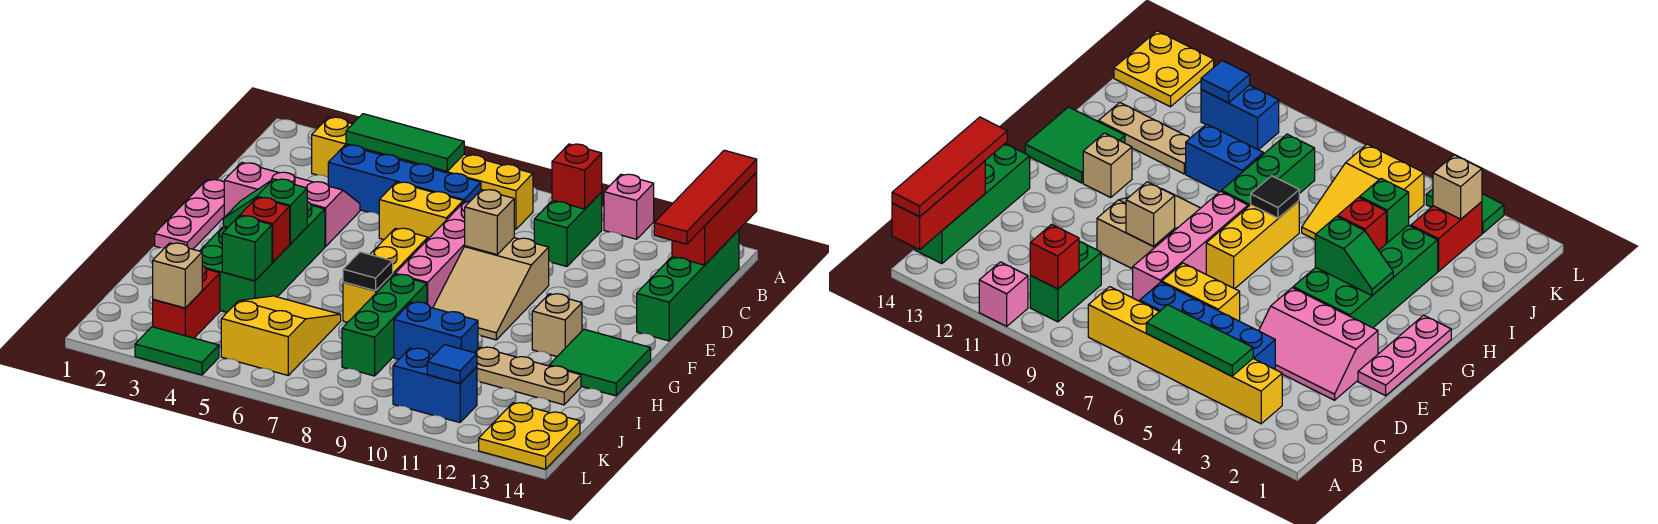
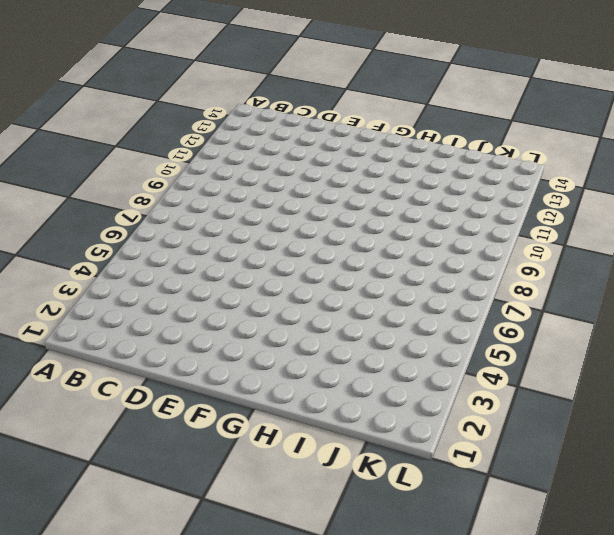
none -> pink 1x1 brick [604,174,654,239]
none -> yellow 1x6 brick [312,117,533,229]
none -> green 1x2 brick [534,192,602,267]
none -> green 1x4 brick [637,230,739,341]

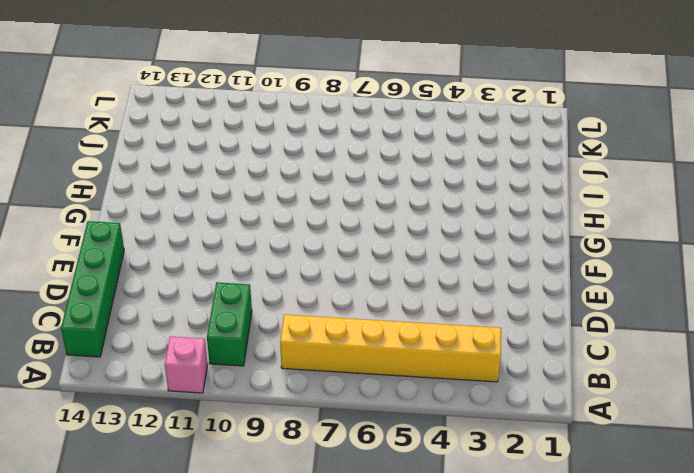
none -> blue 1x4 brick [328,145,481,214]
none -> pink 2x3 slope [224,162,360,247]
none -> yellow 1x2 brick [379,182,463,240]
none -> pink 1x4 brick [395,201,469,308]

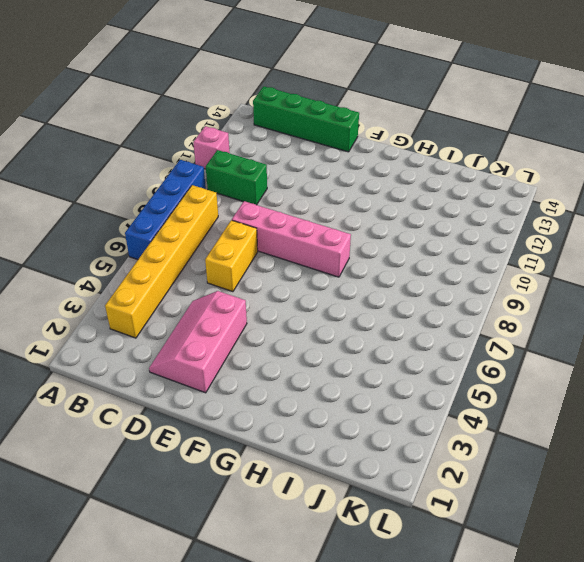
blue 1x4 brick [125,160,206,260] -> blue 1x4 brick moved to [328,145,481,214]
none -> pink 1x3 plate [155,180,224,249]
none -> tan 2x3 slope [433,238,549,340]
none -> green 2x4 brick [200,202,325,312]
none -> yellow 1x3 brick [343,228,428,322]

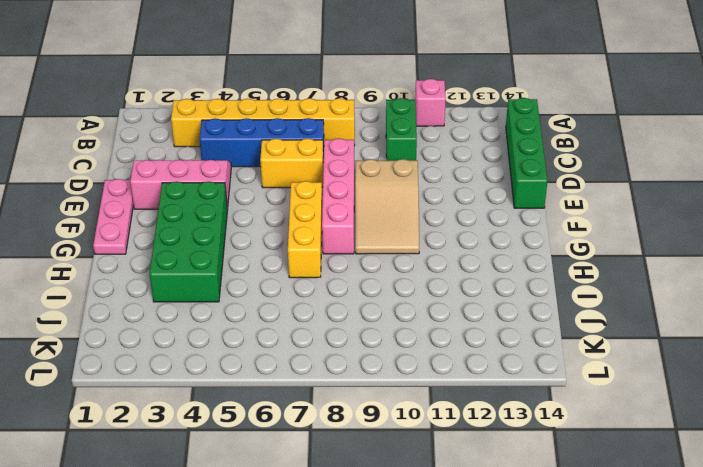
none -> tan 1x1 brick [532,294,582,356]
none -> green 2x2 tile [549,329,651,396]
none -> green 1x3 brick [342,274,427,376]
none -> yellow 2x3 slope [221,296,341,375]

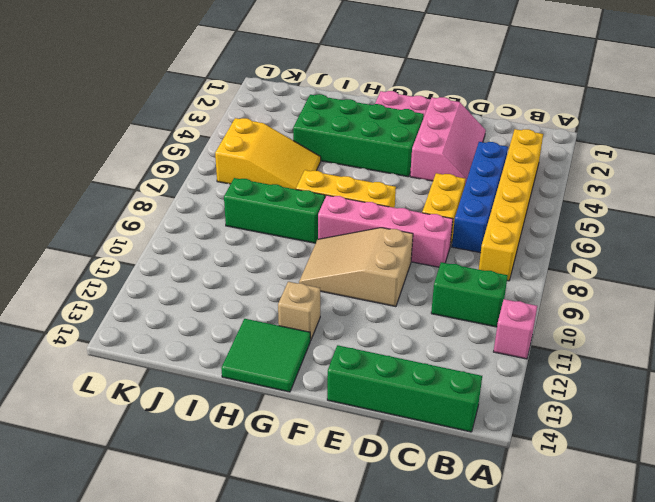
none -> blue 1x2 brick [394,302,478,359]
none -> tan 1x3 plate [474,347,581,405]
none -> red 1x2 brick [153,266,220,338]
none -> blue 1x2 brick [393,348,477,423]

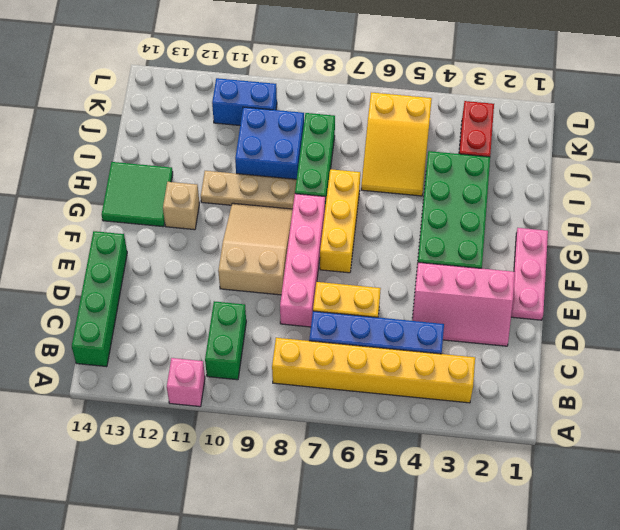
tan 1x3 plate [201,171,297,209] -> tan 1x3 plate moved to [474,347,581,405]
blue 2x2 brick [235,107,304,179] -> blue 1x2 brick [394,302,478,359]
none -> yellow 2x2 plate [479,403,580,469]
none -> green 1x2 tile [135,327,219,375]
none -> red 1x3 brick [672,173,757,265]
none -> green 1x3 tile [346,114,464,171]

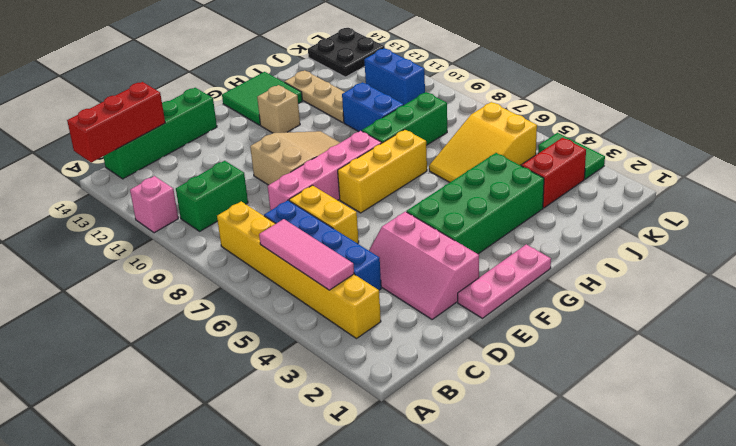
pink 1x3 tile [259,219,354,290] -> green 1x3 tile [346,114,464,171]
black 2x2 plate [308,28,384,77] -> yellow 2x2 plate [479,403,580,469]
none -> red 1x1 brick [552,144,602,209]
none -> tan 1x1 brick [465,190,514,254]
none -> green 1x2 slope [223,179,307,244]
none -> red 1x1 brick [240,198,290,262]

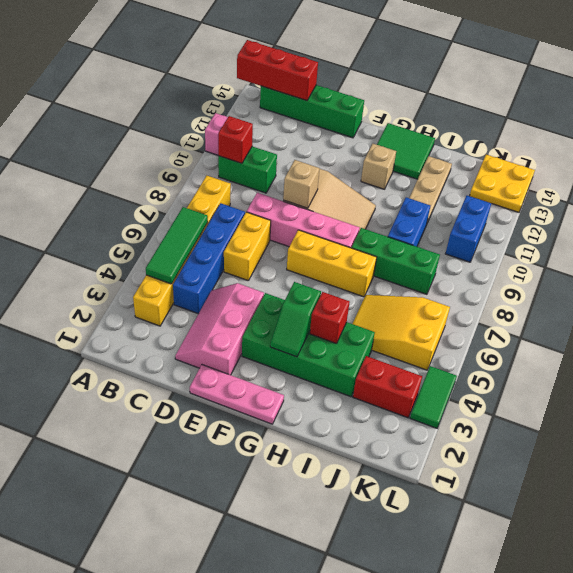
none -> black 1x1 tile [343,252,393,291]
none -> green 1x1 brick [222,216,272,281]
none -> tan 1x1 brick [153,243,202,308]
none -> blue 1x1 tile [427,345,477,383]

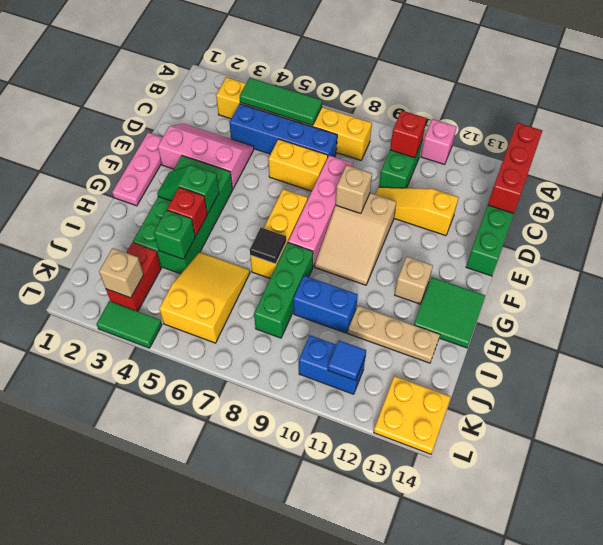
yellow 1x3 slope [375,187,459,236] -> none
none -> red 1x4 tile [654,150,757,244]

